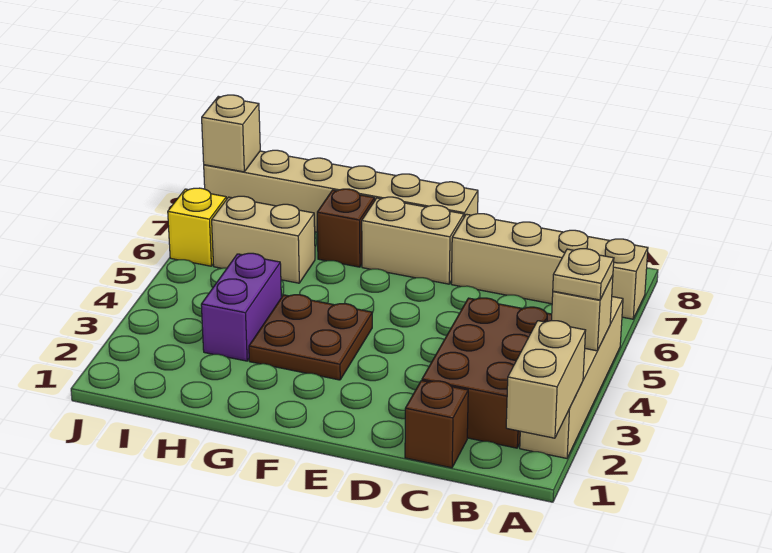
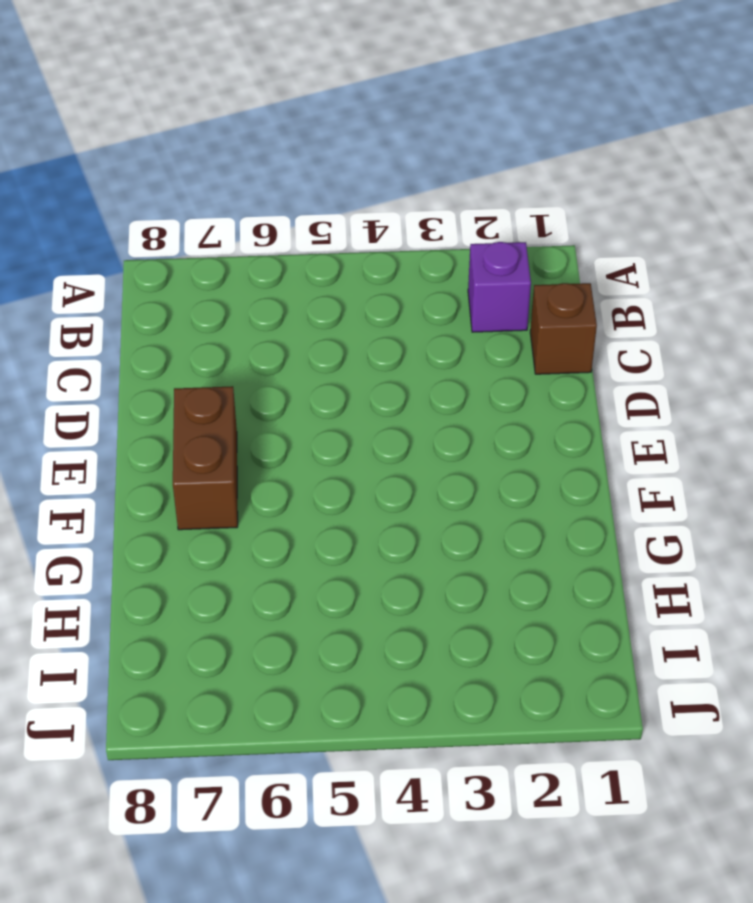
purple 1x1 brick [468,242,531,332] -> brown 2x3 brick [422,298,552,448]
brown 1x2 brick [173,386,238,530] -> tan 1x2 brick [362,197,464,284]
none -> tan 1x4 brick [520,297,623,458]
none -> tan 1x4 brick [451,214,648,319]
none -> tan 1x6 brick [204,150,478,232]

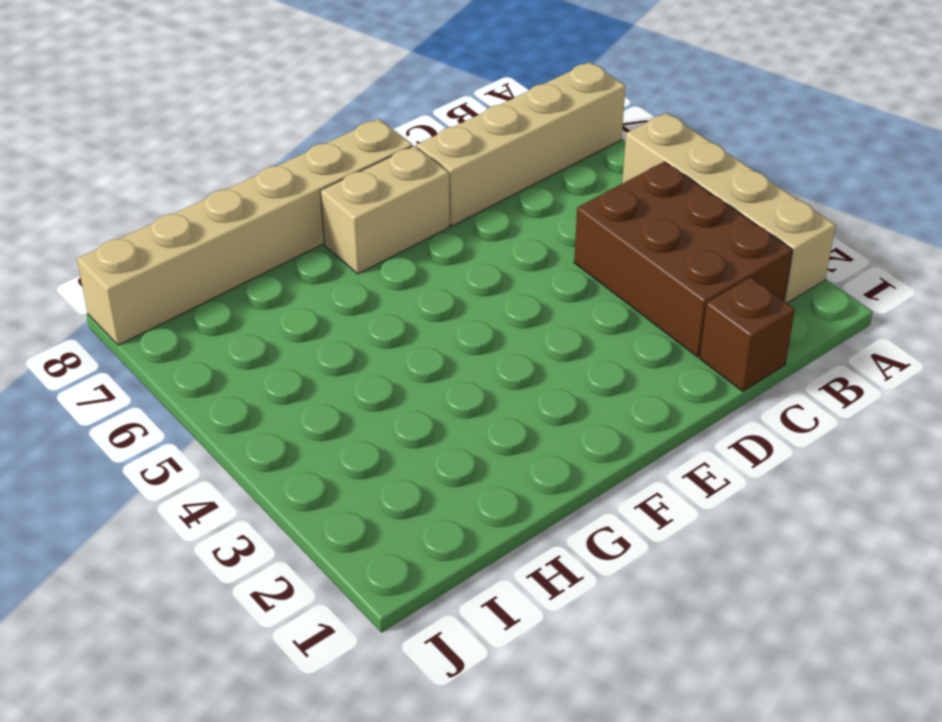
none -> brown 2x2 plate [249,295,372,380]
none -> brown 1x1 brick [317,189,375,267]
none -> purple 1x2 brick [201,253,281,361]

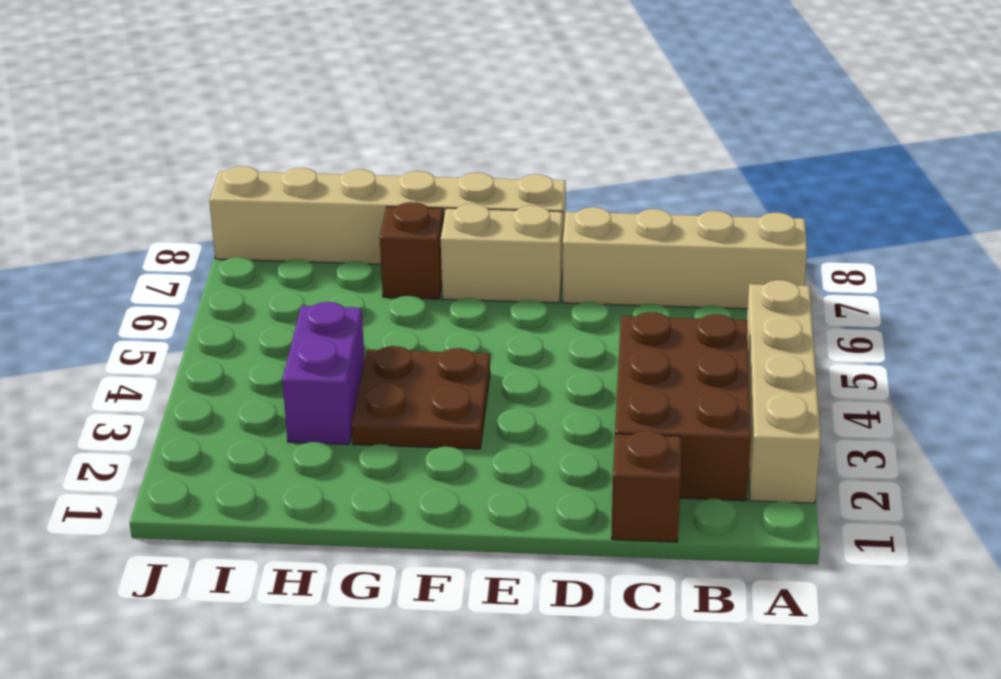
none -> tan 1x2 brick [212,196,315,283]
none -> yellow 1x1 brick [168,188,226,266]
none -> tan 1x2 brick [506,321,586,438]

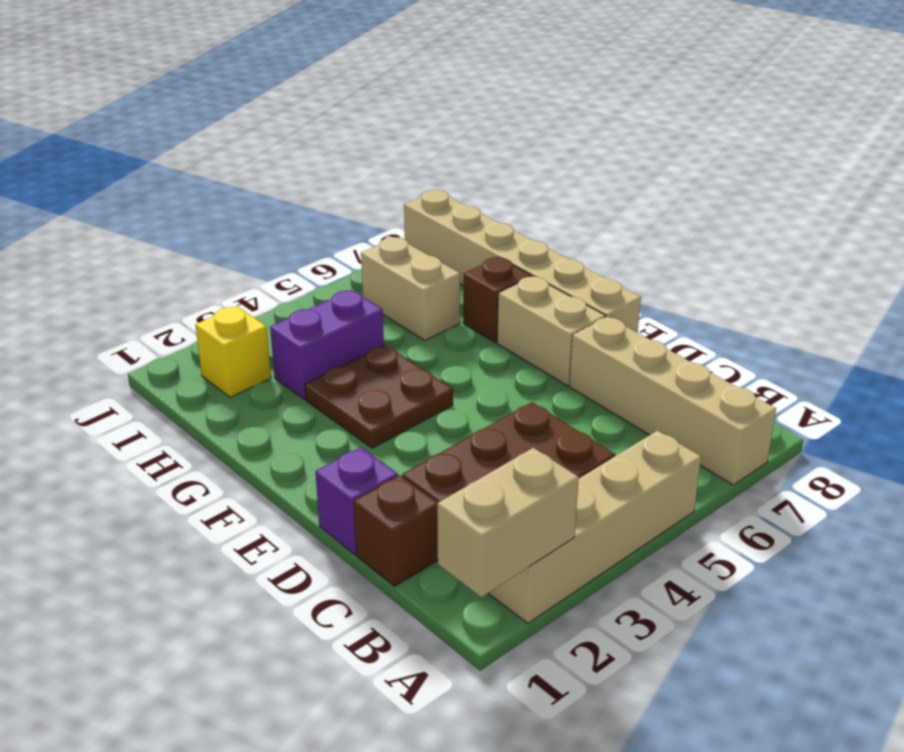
purple 1x1 brick [315,447,398,555] -> none
yellow 1x1 brick [195,306,271,397] -> yellow 1x1 brick moved to [168,188,226,266]
none -> tan 1x1 brick [552,275,613,351]
none -> tan 1x1 brick [202,95,260,172]
none -> tan 1x1 plate [553,249,614,300]

